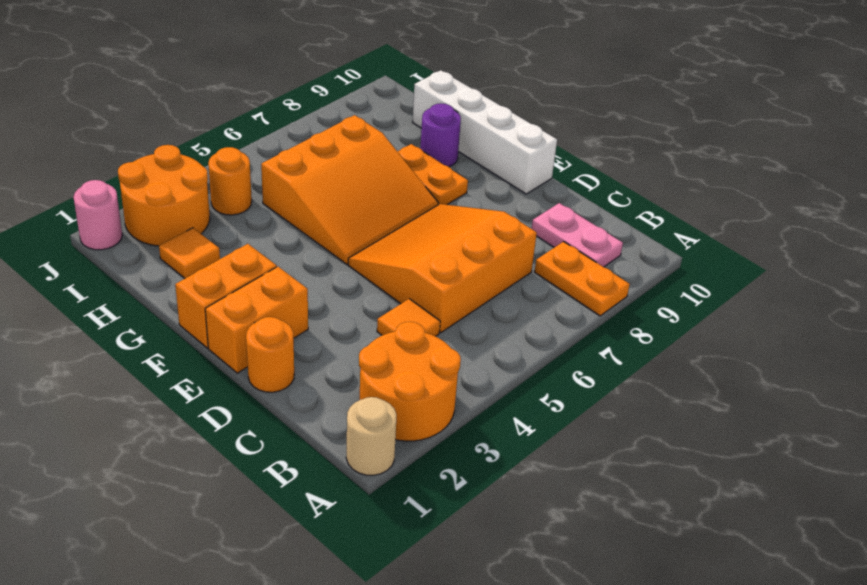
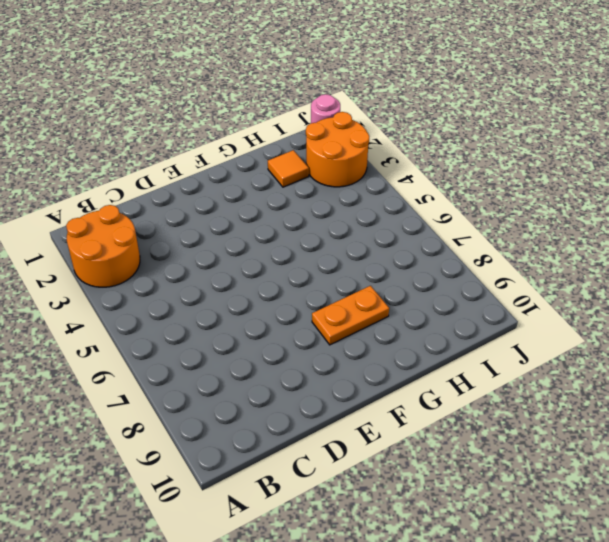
none -> tan 1x1 round brick [346,397,396,475]
none -> orange 1x2 plate [535,242,630,316]
none -> pink 1x2 plate [531,203,623,267]

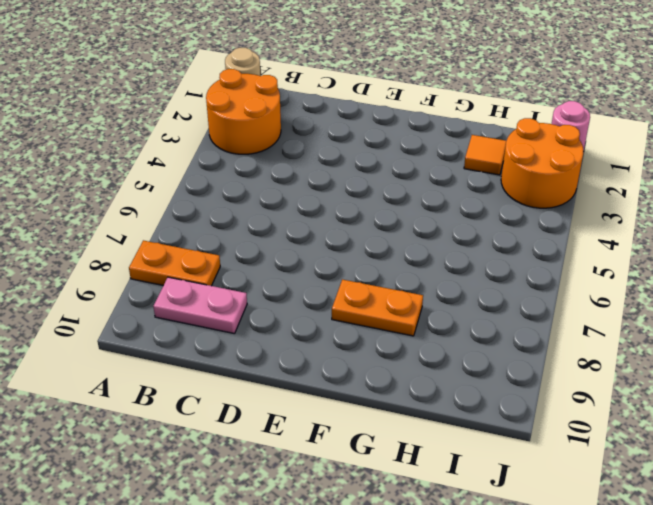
none -> orange 1x1 tile [377,299,440,336]
none -> orange 3x3 slope [348,204,537,333]
none -> orange 1x1 round brick [246,317,294,392]

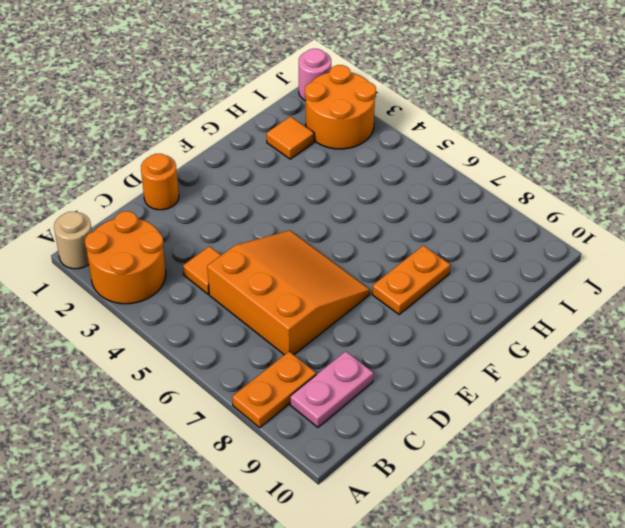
none -> orange 1x2 brick [205,267,308,373]
none -> white 1x4 brick [412,70,557,194]
none -> orange 1x2 brick [175,244,277,348]

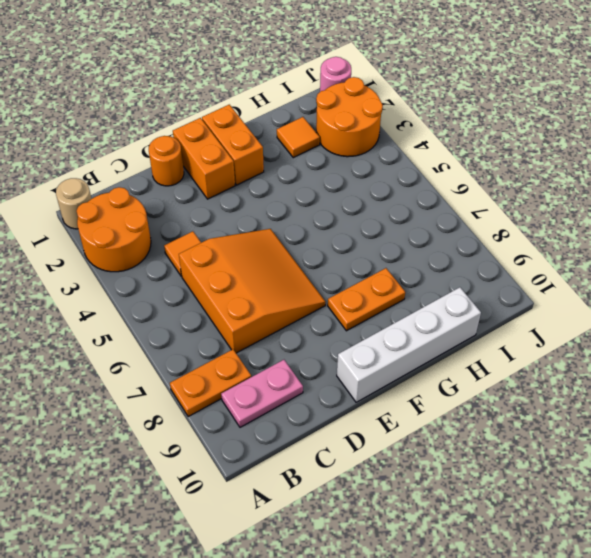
none -> orange 3x3 slope [261,115,439,264]
none -> purple 1x1 round brick [420,103,461,167]
none -> orange 1x1 round brick [208,147,252,215]

